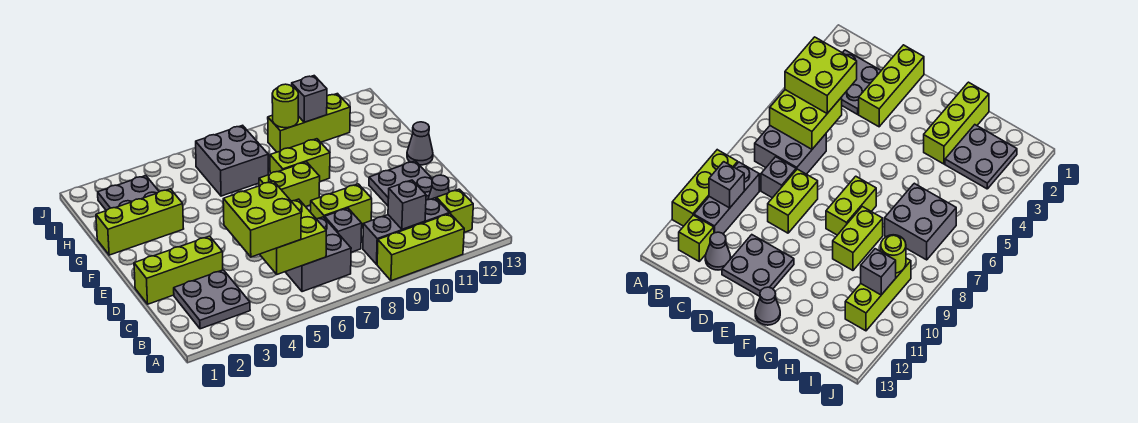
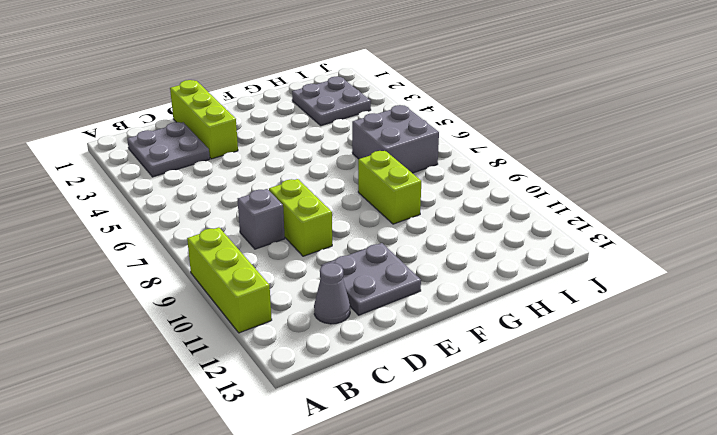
none -> grey 2x2 brick [286,217,351,292]
none -> grey 1x3 brick [363,198,449,264]
none -> lime 1x1 brick [436,189,473,232]

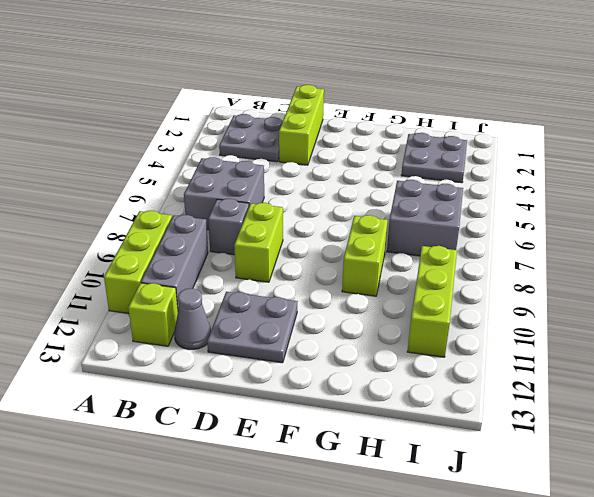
none -> lime 1x2 brick [259,162,320,207]
none -> grey 1x1 cone [407,122,433,165]
none -> lime 1x3 brick [96,189,184,255]

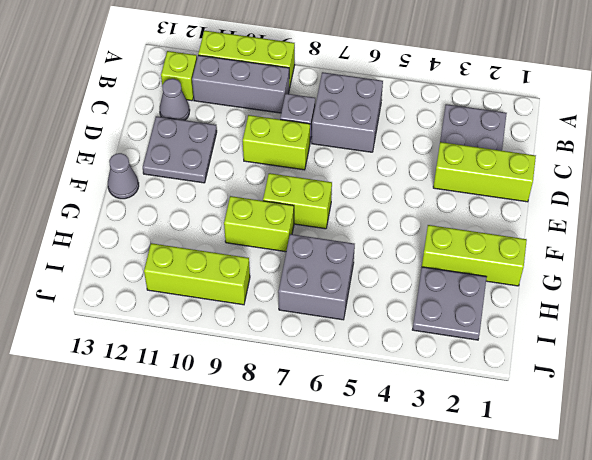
none -> lime 2x2 brick [260,199,326,274]
none -> grey 1x1 brick [388,180,426,229]
none -> lime 1x1 round brick [272,84,298,128]

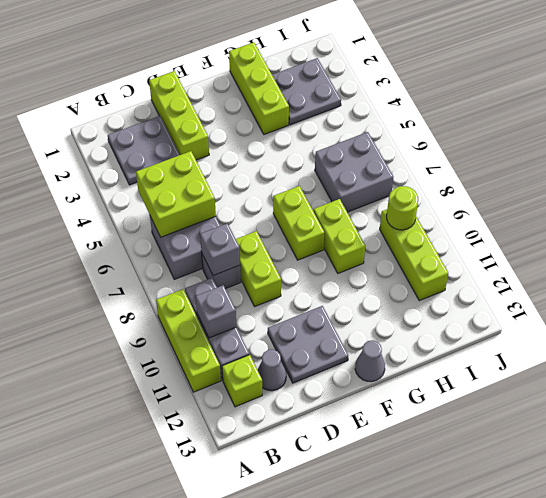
grey 1x1 brick [200,223,240,276] -> grey 1x1 brick moved to [292,76,327,122]
none -> lime 2x2 brick [223,181,301,257]

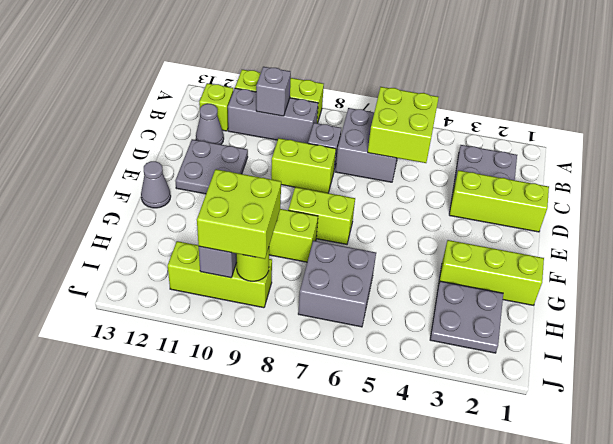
lime 2x2 brick [197,169,281,259] -> lime 2x2 brick moved to [223,181,301,257]

